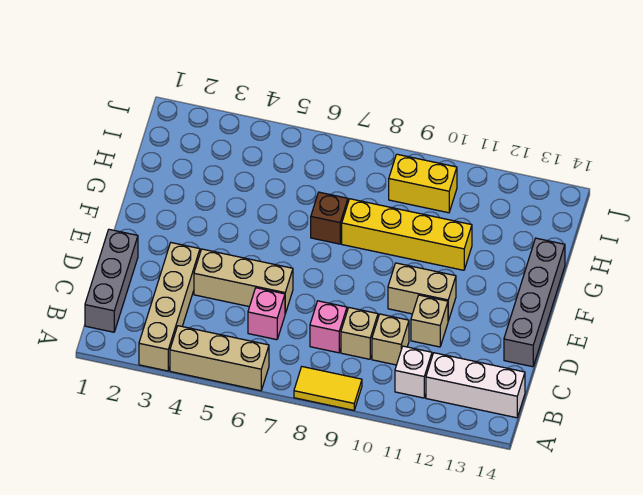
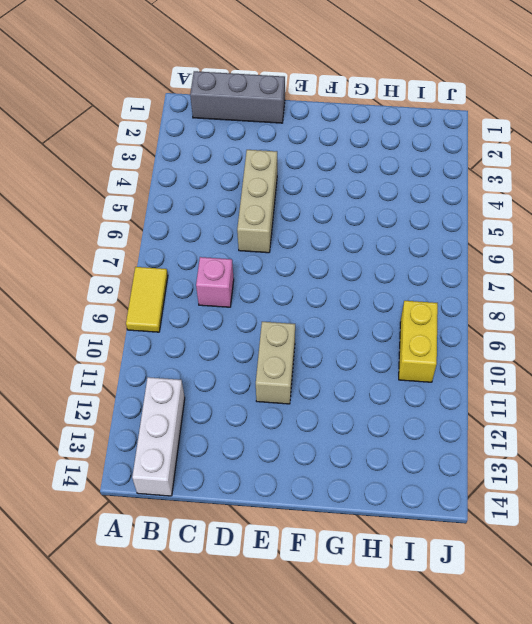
none -> tan 1x4 brick [139,243,200,371]
none -> tan 1x3 brick [170,326,269,391]
none -> white 1x1 brick [395,346,432,398]

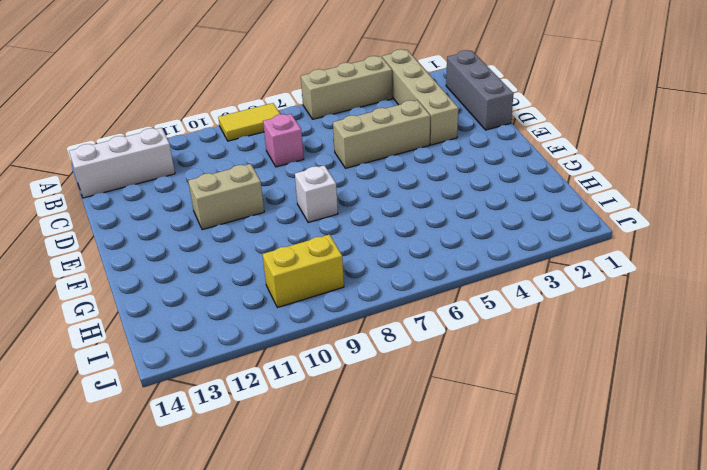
white 1x1 brick [295,165,338,222] -> white 1x1 brick moved to [395,346,432,398]
none -> pink 1x1 brick [248,288,285,340]
none -> tan 1x1 brick [341,308,378,359]
none -> tan 1x1 brick [372,314,409,365]

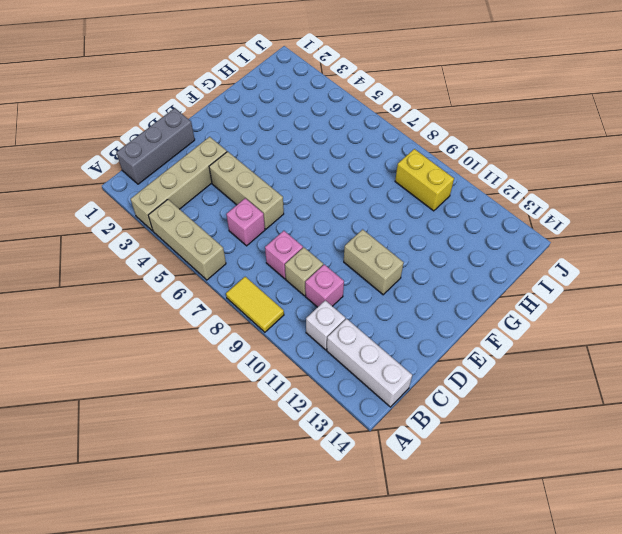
pink 1x1 brick [305,264,344,307] -> tan 1x1 brick [372,314,409,365]
none -> tan 1x1 brick [411,295,448,347]
none -> grey 1x4 brick [504,238,565,367]
none -> brown 1x1 brick [311,192,348,244]

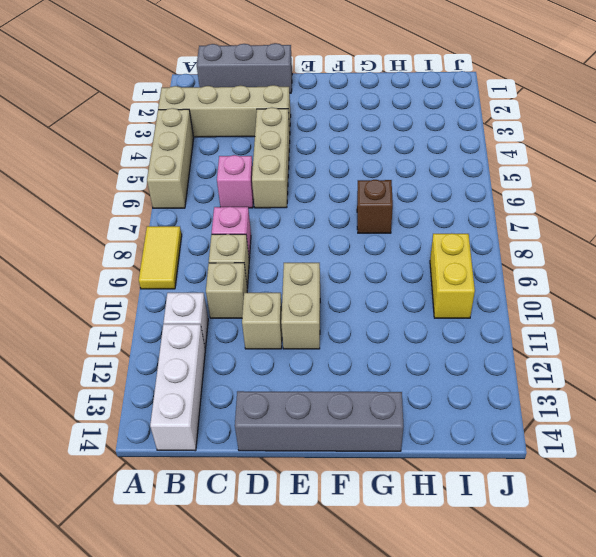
none -> yellow 1x4 brick [342,199,472,270]

